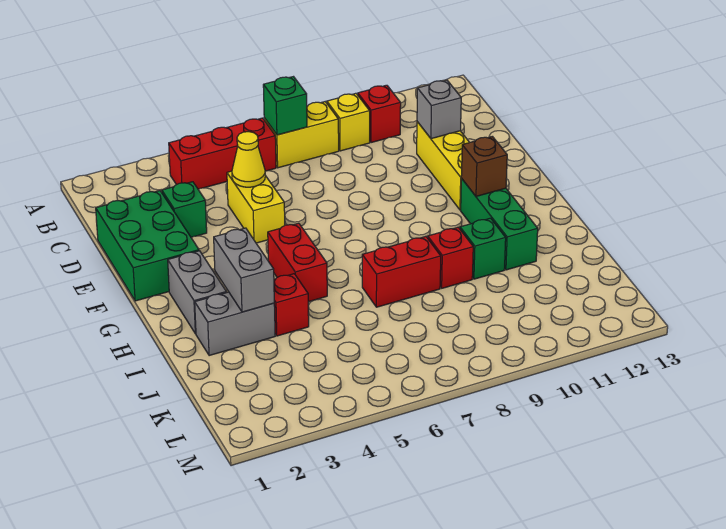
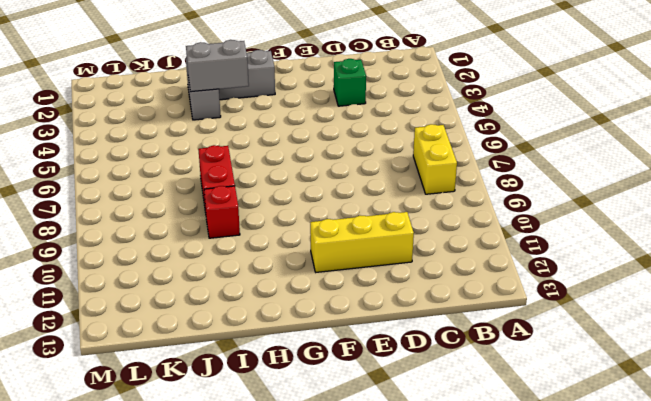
none -> red 1x3 brick [169,118,276,189]
none -> yellow 1x1 brick [327,93,370,151]
none -> red 1x1 brick [358,85,401,143]

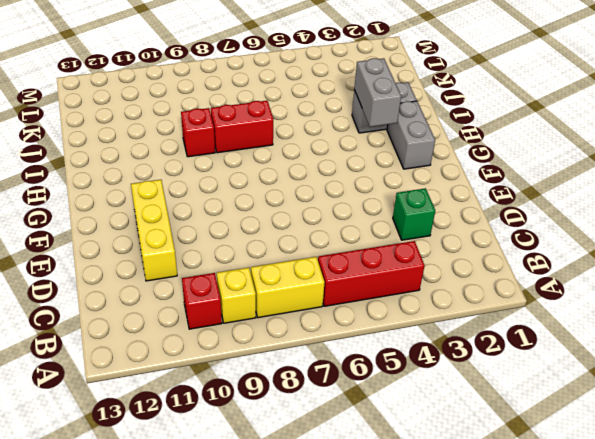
none -> green 2x3 brick [96,191,199,301]
none -> yellow 1x2 brick [227,171,285,243]
none -> red 1x2 brick [268,223,327,302]

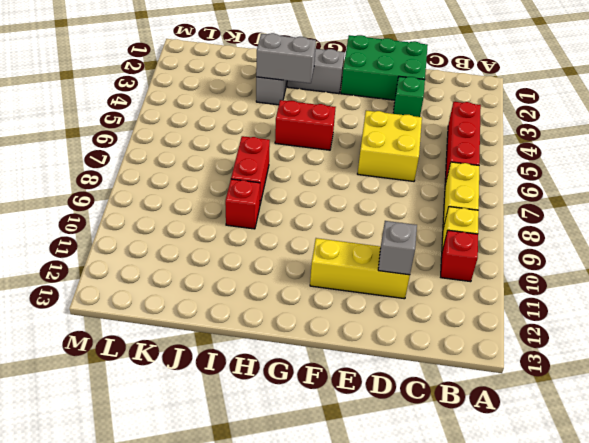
yellow 2x2 brick [358,111,422,181] -> yellow 1x2 brick [227,171,285,243]
none -> green 1x3 brick [461,179,538,270]
none -> red 1x1 brick [274,274,309,336]
none -> green 1x1 brick [460,218,506,279]

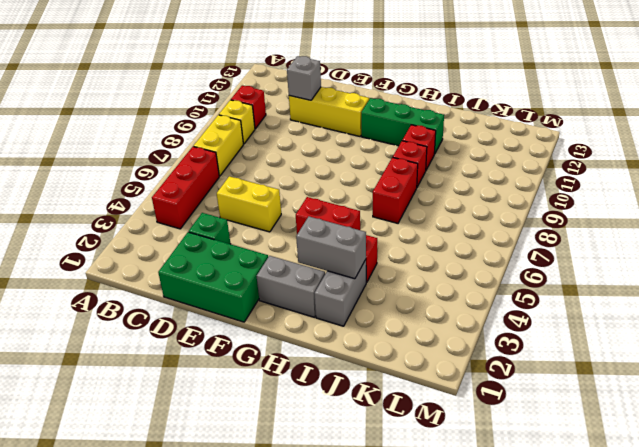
red 1x1 brick [402,125,436,170] -> green 1x1 brick [460,218,506,279]
none -> green 1x1 brick [263,77,307,135]
none -> yellow 1x1 cone [232,132,265,187]
none -> brown 1x1 brick [461,136,507,196]

